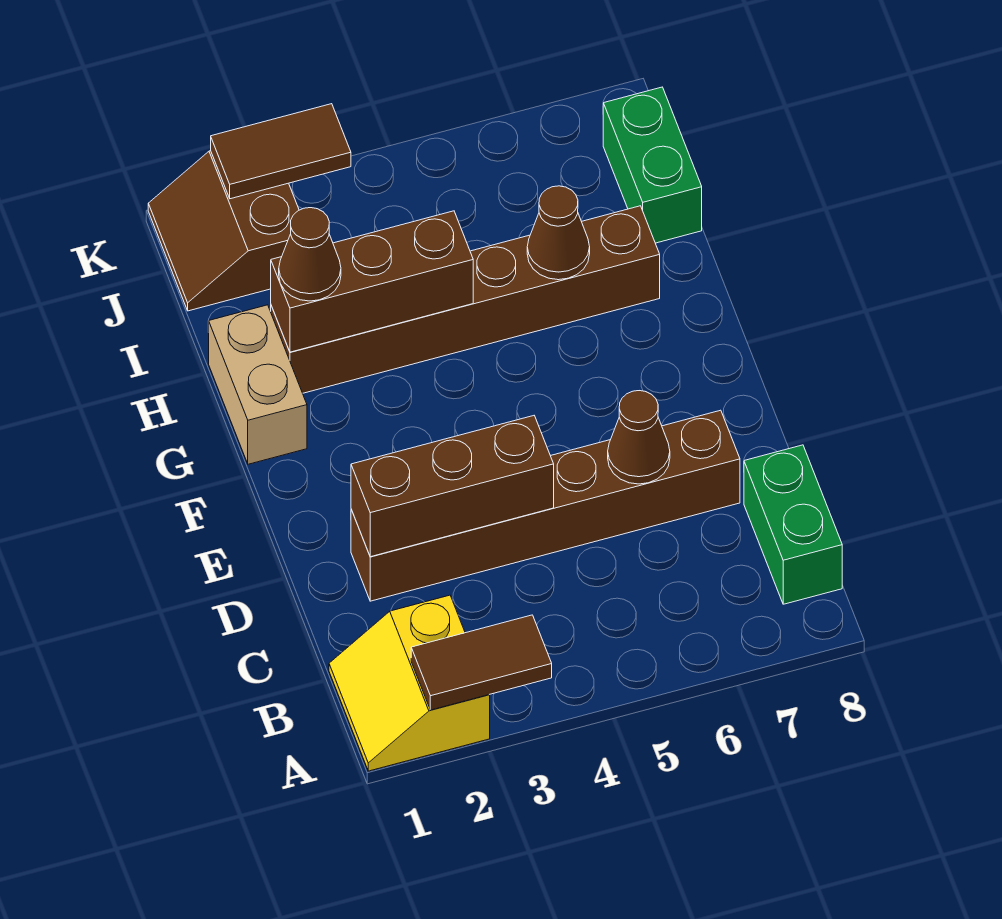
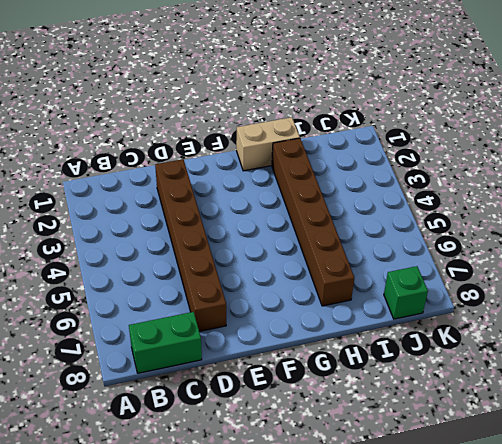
green 1x1 brick [384,266,428,319] -> green 1x2 brick [603,87,702,243]
none -> yellow 2x2 slope [329,595,490,771]
none -> brown 2x2 slope [148,151,299,311]
none -> brown 1x2 tile [411,615,552,710]

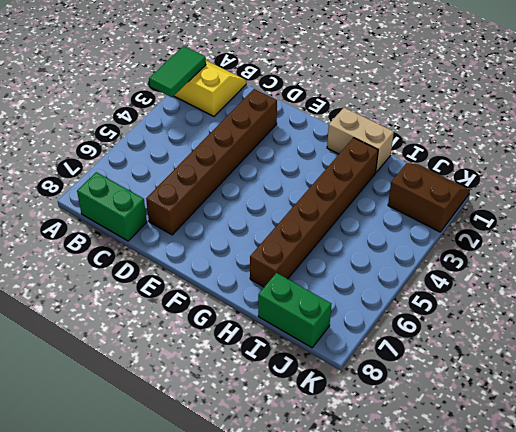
green 1x2 tile [149,46,206,97] -> brown 1x2 tile [411,615,552,710]
none -> brown 1x3 brick [351,416,554,557]
none -> brown 1x1 cone [608,391,670,484]
none -> brown 1x3 brick [271,211,473,352]

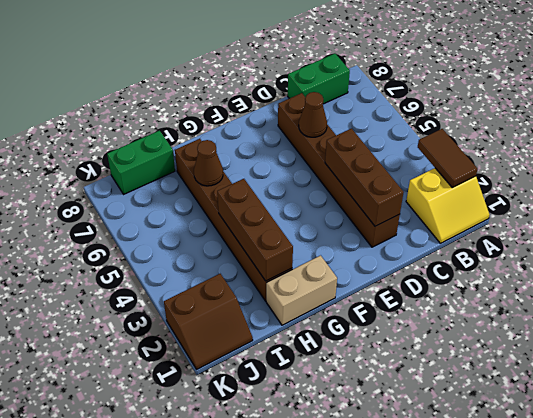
none -> brown 1x2 tile [211,104,351,199]
none -> brown 1x1 cone [279,208,341,301]

